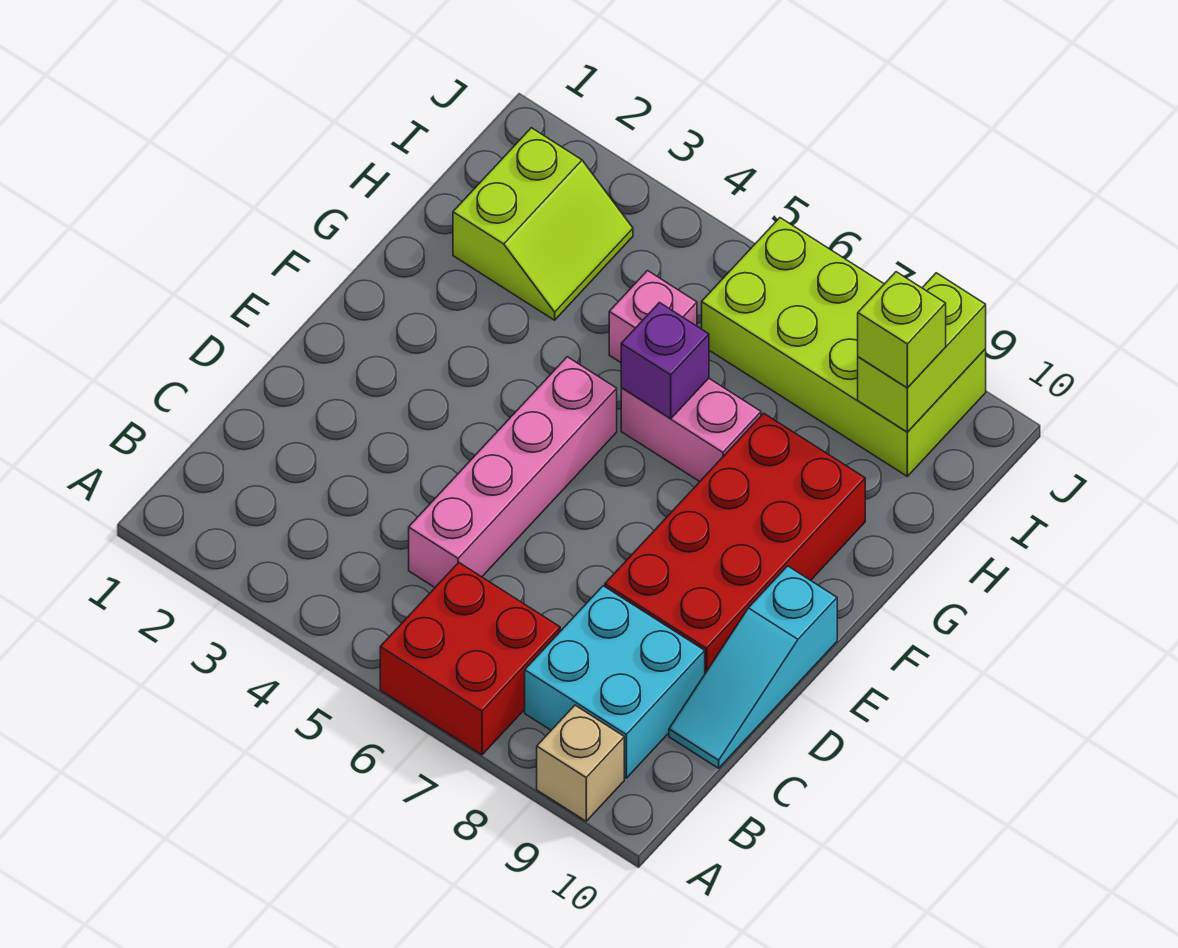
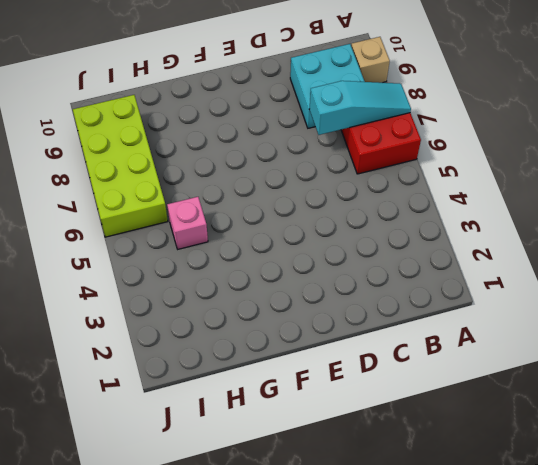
cyan 1x3 slope [309,81,411,135] -> cyan 1x3 slope moved to [669,566,837,768]
none -> pink 1x4 brick [409,357,617,587]
none -> red 2x4 brick [605,413,865,673]
none -> pink 1x2 brick [621,378,761,482]

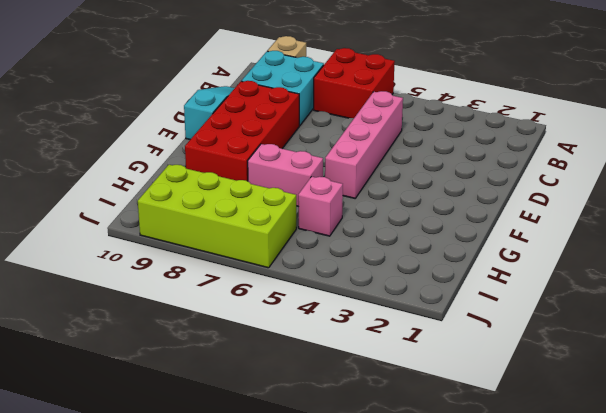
none -> lime 2x2 slope [453,128,633,320]
none -> purple 1x1 brick [621,303,709,419]
none -> lime 1x2 brick [858,273,986,432]

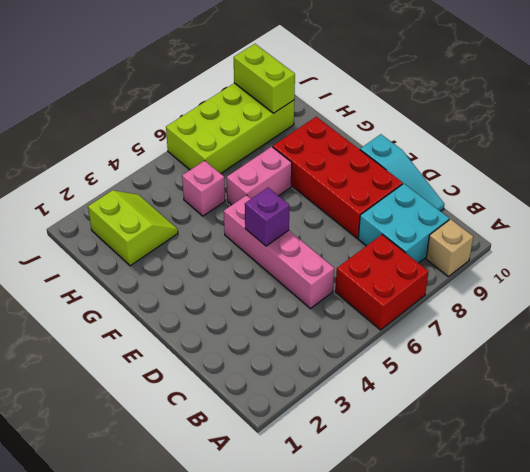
purple 1x1 brick [245,188,289,246] -> purple 1x1 brick moved to [621,303,709,419]
none -> lime 1x1 brick [858,272,946,388]

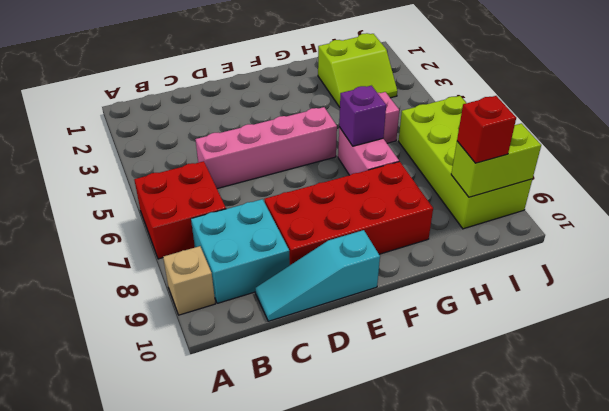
red 1x1 brick [457,96,516,163] -> lime 1x1 brick [858,272,946,388]

